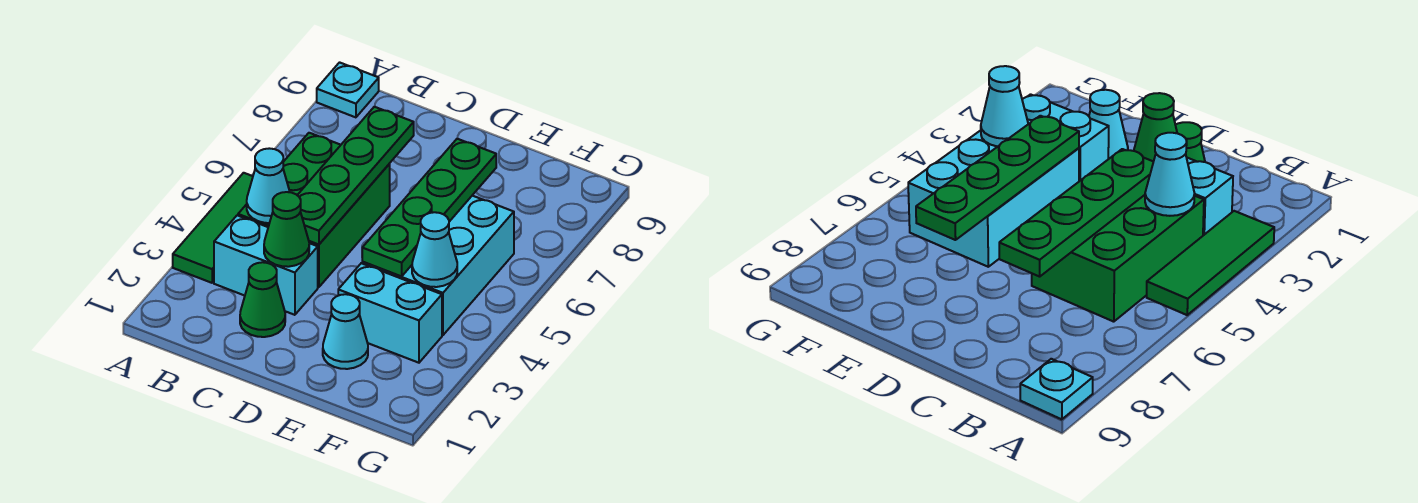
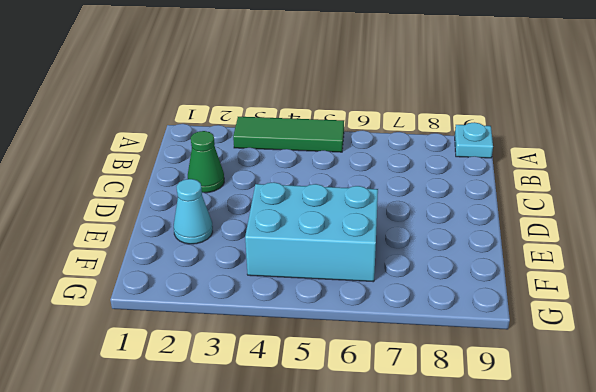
none -> cyan 1x2 brick [214,215,318,315]
none -> green 2x3 brick [238,133,390,287]
none -> cyan 1x2 brick [338,263,442,363]

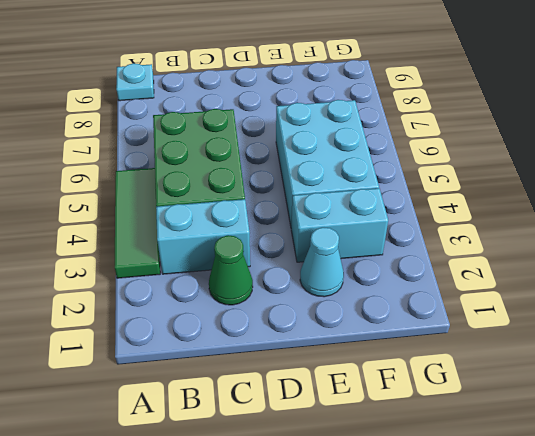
none -> cyan 1x1 cone [247,148,290,223]
none -> green 1x1 cone [264,192,309,267]
none -> green 1x4 plate [297,107,414,244]

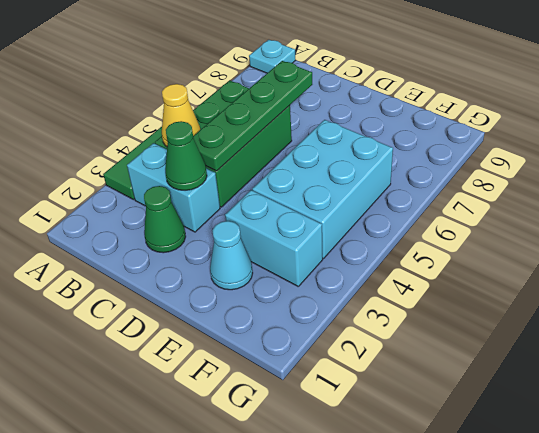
yellow 1x1 cone [162,84,200,147] -> cyan 1x1 cone [247,148,290,223]
none -> green 1x4 plate [362,139,496,276]
none -> cyan 1x1 cone [412,212,457,287]

